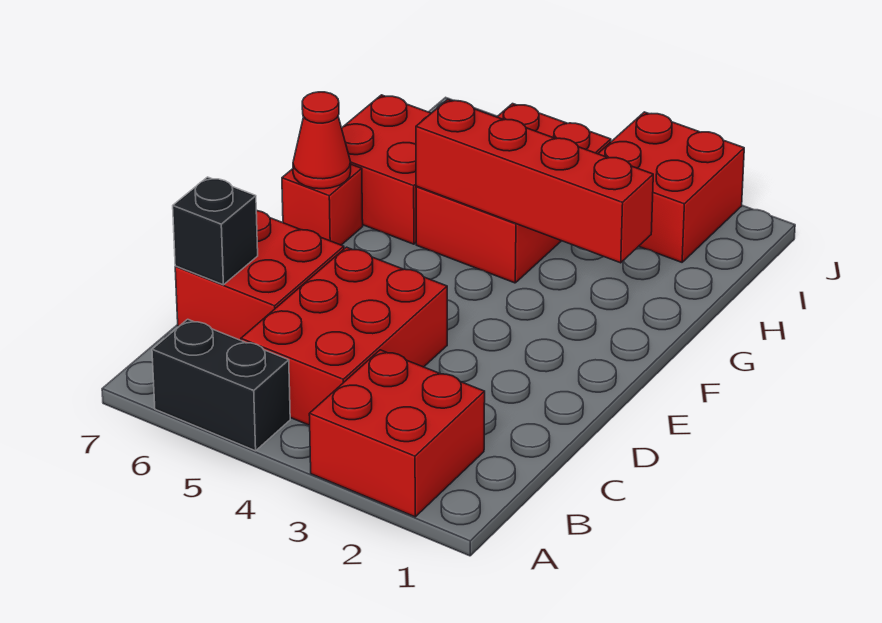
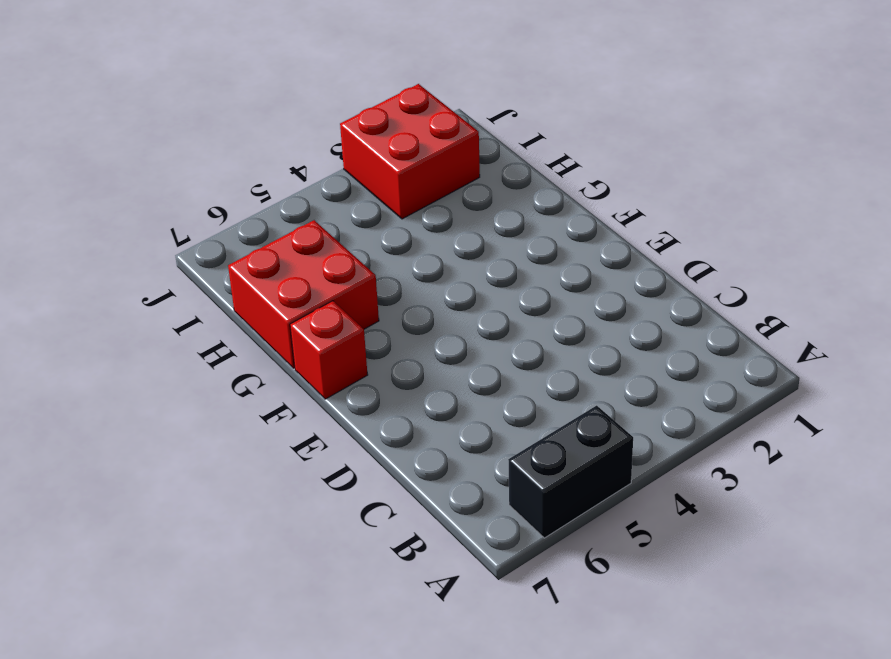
none -> red 2x2 brick [309,350,485,517]
none -> red 2x3 brick [241,247,447,425]

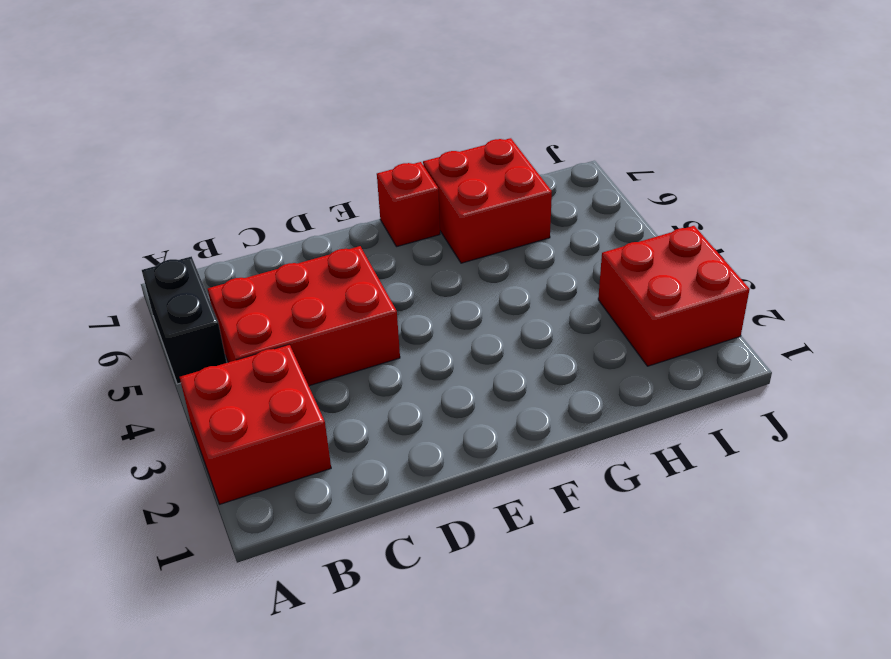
none -> red 2x2 brick [175,210,344,340]
none -> red 2x3 brick [416,104,611,283]

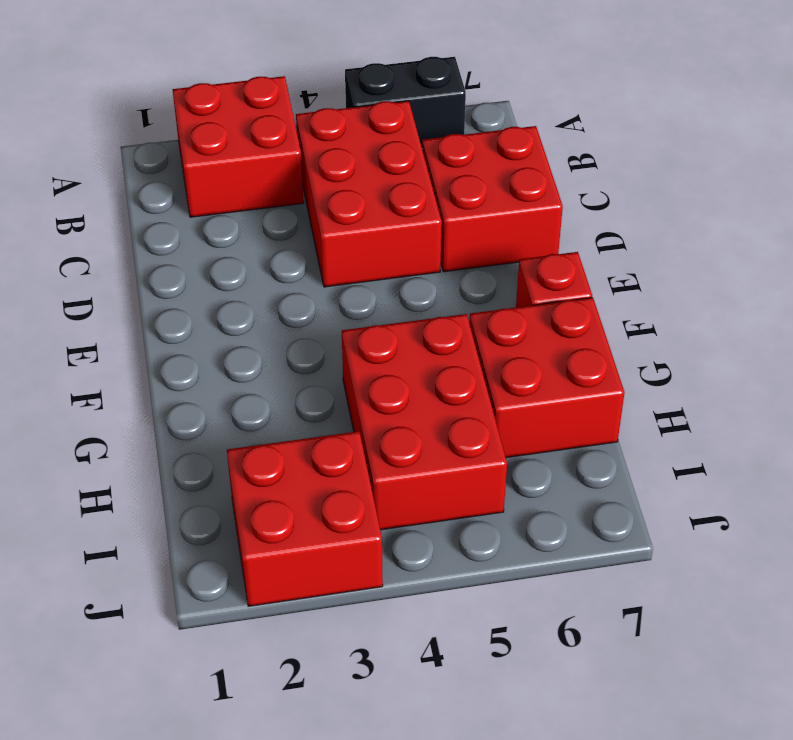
none -> black 1x1 brick [173,177,258,285]
none -> red 1x1 cone [293,92,351,189]

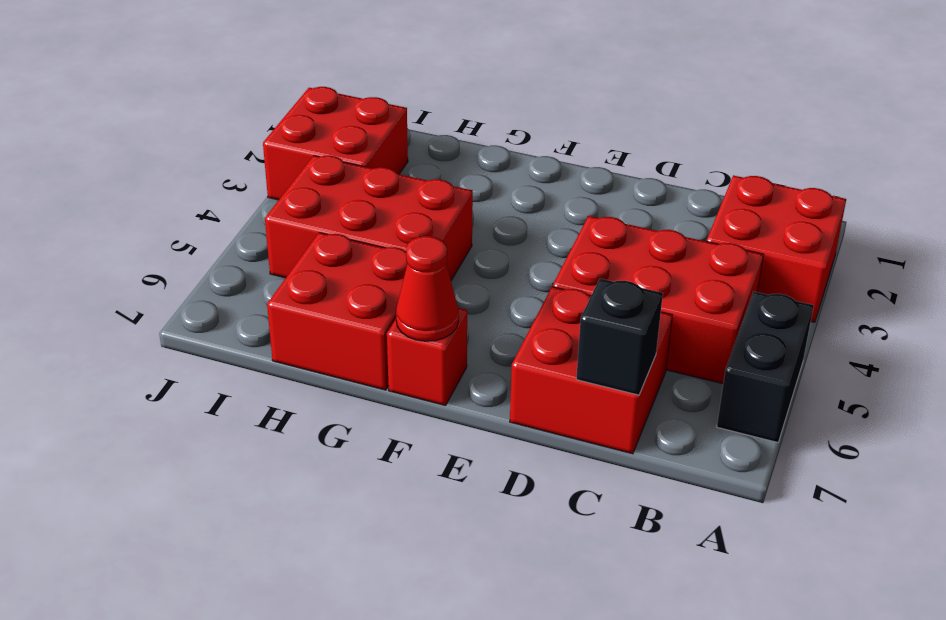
none -> red 1x4 brick [416,100,653,263]

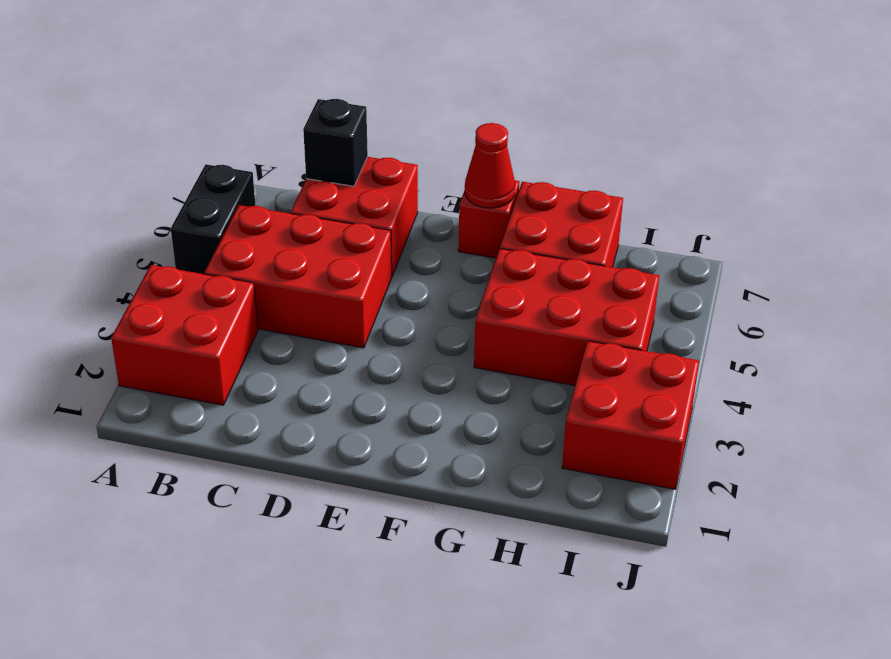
none -> red 1x4 brick [416,100,653,263]

